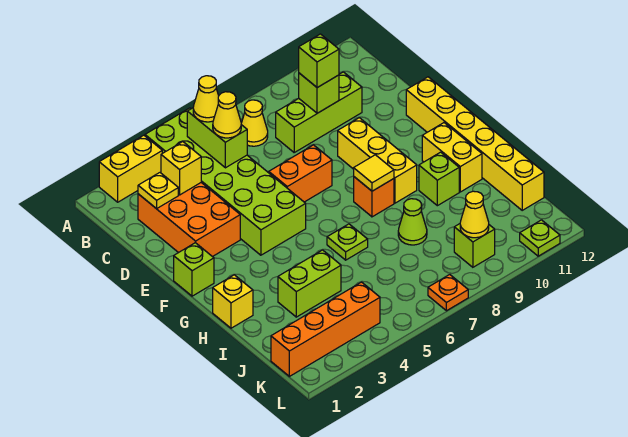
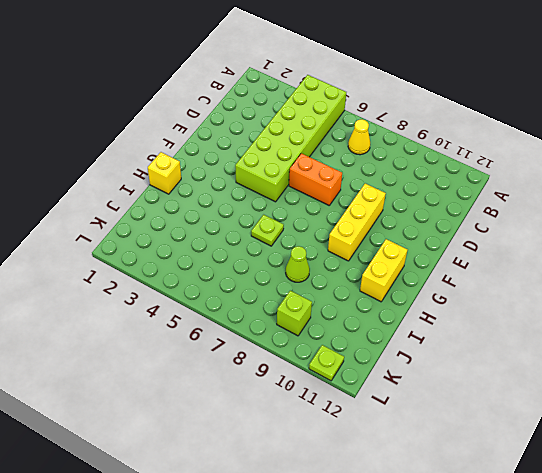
none -> yellow 1x2 brick [99,135,162,202]
none -> orange 2x3 brick [138,183,240,257]
none -> lime 1x3 brick [276,72,362,152]

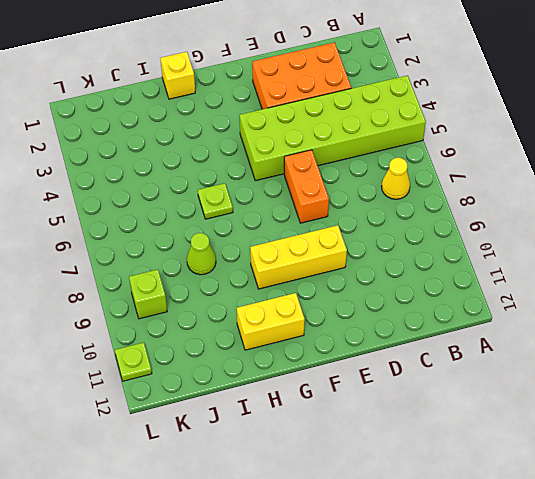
none -> yellow 1x2 brick [99,135,162,202]
none -> lime 1x3 brick [276,72,362,152]
none -> yellow 1x6 brick [406,77,544,210]

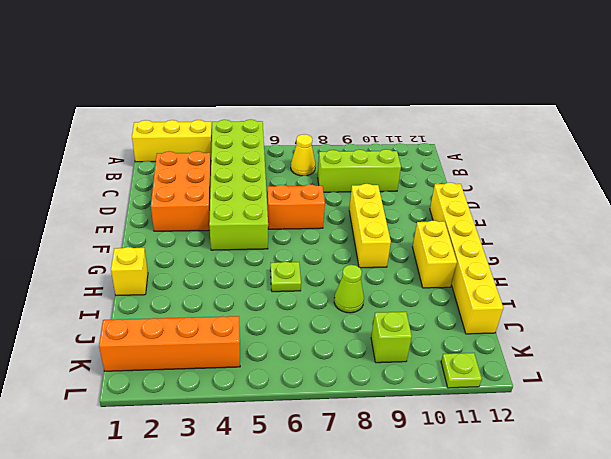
yellow 1x3 brick [132,120,212,162] -> yellow 1x2 brick [99,135,162,202]
none -> lime 1x1 brick [174,243,214,296]
none -> orange 1x1 brick [354,177,394,217]
none -> lime 1x1 brick [419,152,459,206]

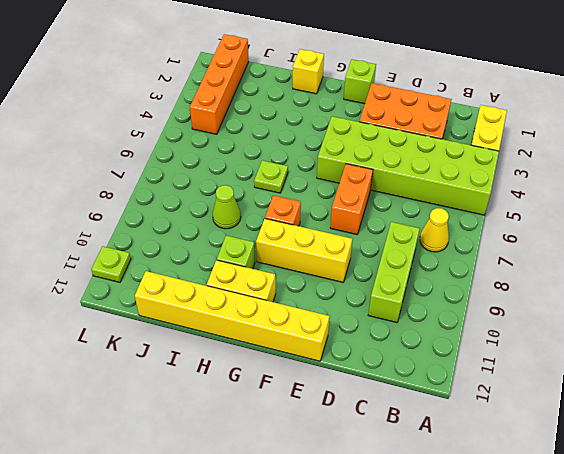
none -> lime 1x2 brick [278,250,341,317]
none -> lime 1x1 brick [454,224,495,267]
none -> orange 1x1 plate [428,275,468,311]

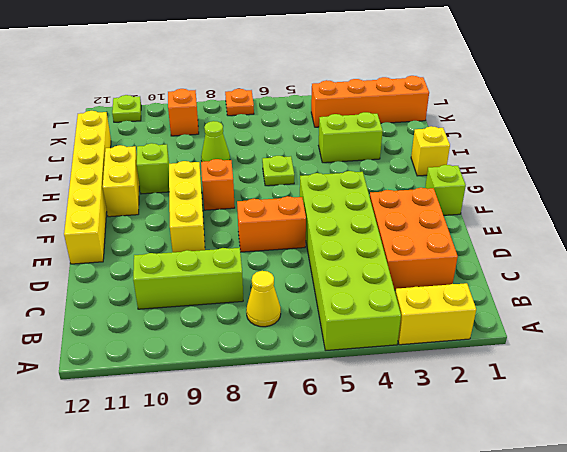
orange 1x1 brick [168,89,199,136] -> lime 1x1 brick [454,224,495,267]
none -> lime 1x2 brick [187,108,247,168]
none -> yellow 1x1 plate [138,173,178,209]
none -> yellow 1x1 brick [161,142,201,195]

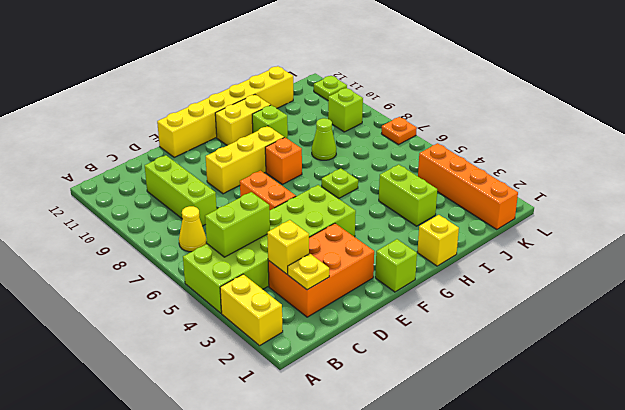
none -> lime 1x1 brick [299,73,339,113]
none -> yellow 1x1 tile [354,155,394,191]
none -> yellow 1x1 cone [460,191,489,238]

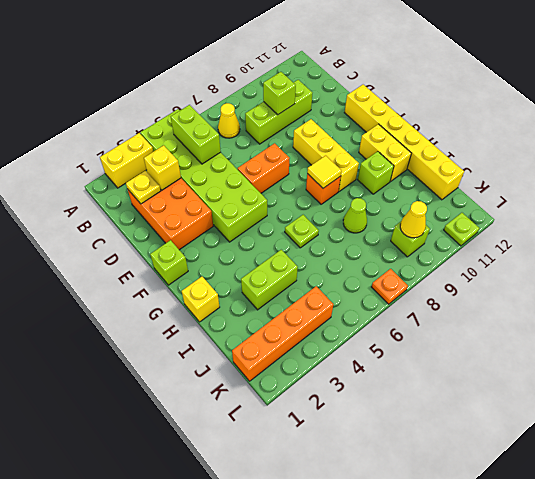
none -> yellow 1x1 cone [193,76,219,122]
none -> yellow 1x1 cone [213,92,241,138]
none -> lime 1x1 brick [299,34,339,88]

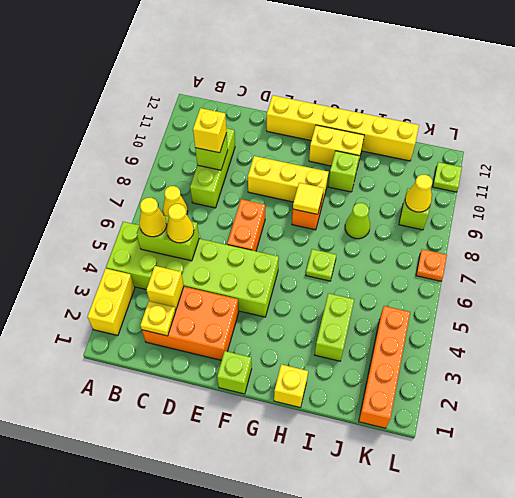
yellow 1x1 brick [193,108,227,153] -> lime 1x1 brick [299,34,339,88]

